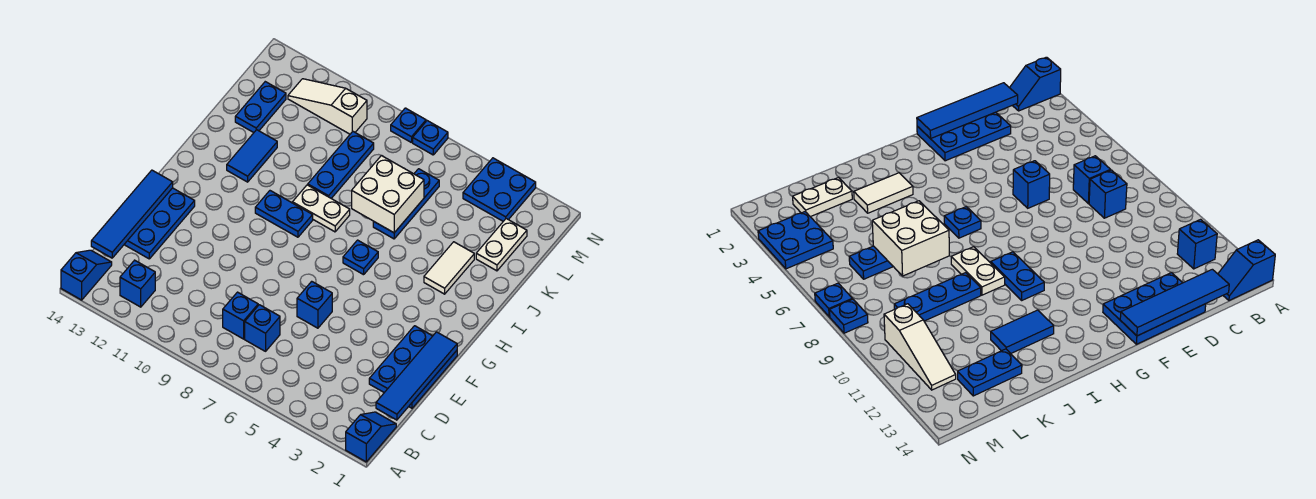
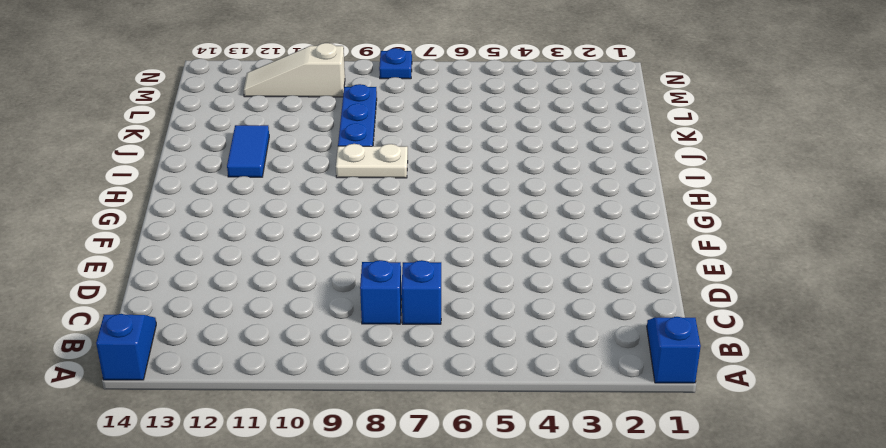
none -> blue 1x1 brick [120,260,155,307]
none -> blue 2x3 plate [369,326,457,408]
none -> blue 2x3 plate [124,188,195,259]

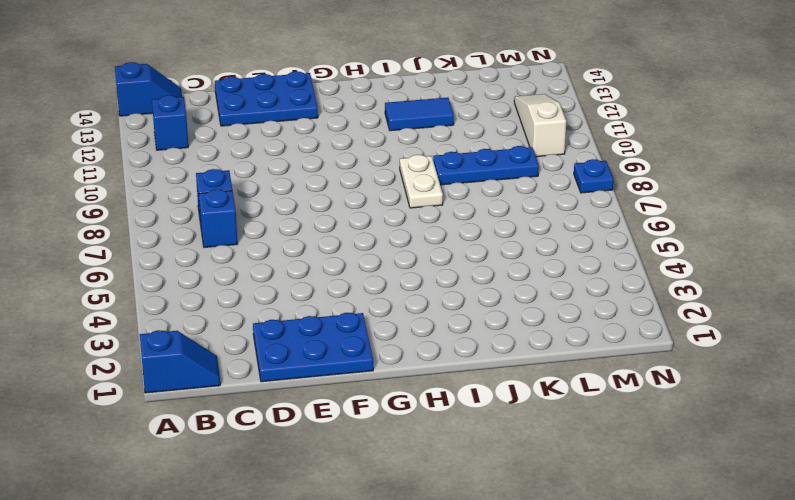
none -> blue 1x1 brick [297,281,332,328]
none -> blue 1x1 plate [343,240,378,275]
none -> blue 1x2 plate [255,191,313,237]

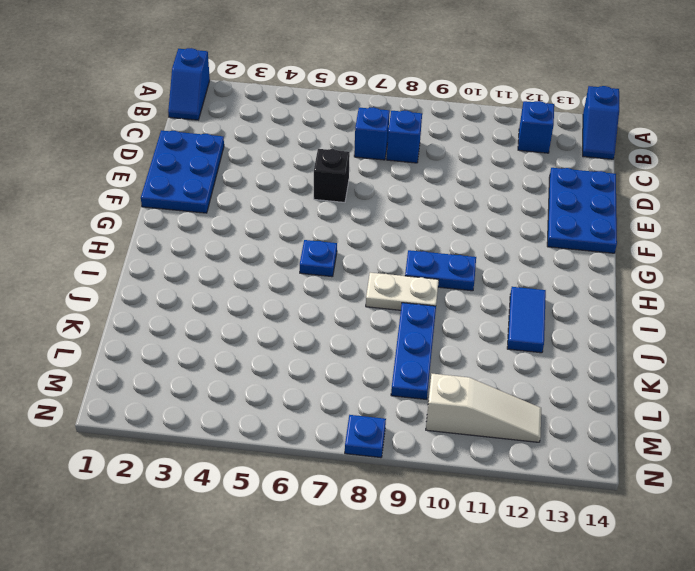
black 1x1 brick [314,149,350,202] -> blue 1x1 brick [297,281,332,328]
none -> white 1x2 tile [424,242,474,294]
none -> blue 1x3 plate [373,169,439,239]
none -> white 1x2 plate [476,219,527,271]

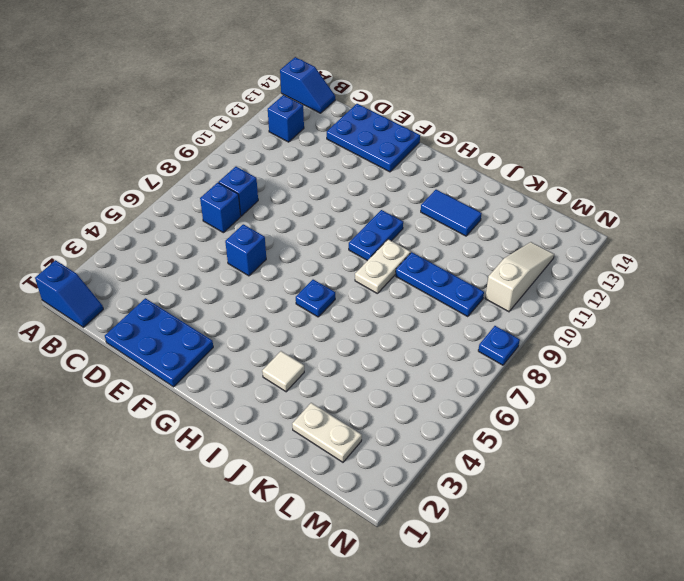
white 1x1 tile [262,351,304,392] -> white 1x2 tile [424,242,474,294]
none -> blue 1x3 plate [373,169,439,239]
none -> blue 1x2 plate [235,82,286,133]
none -> blue 2x2 plate [463,158,536,221]

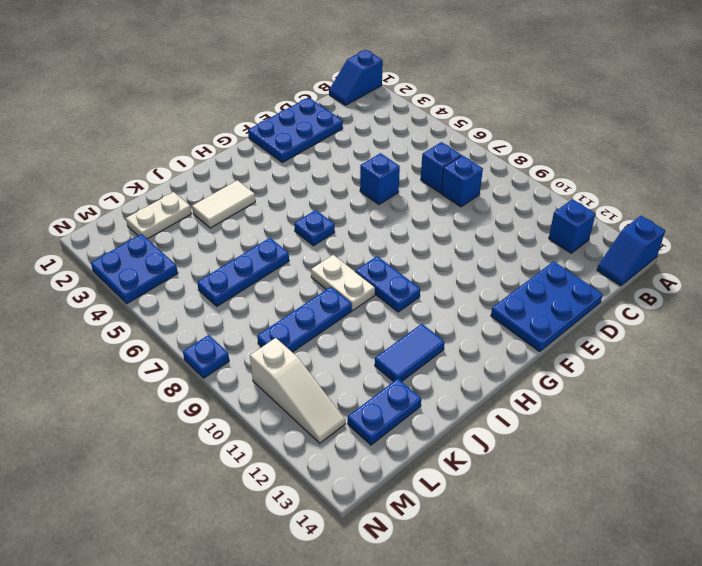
none -> blue 1x1 plate [413,121,448,155]
none -> blue 1x4 tile [376,332,457,420]
none -> blue 1x4 tile [91,170,173,258]

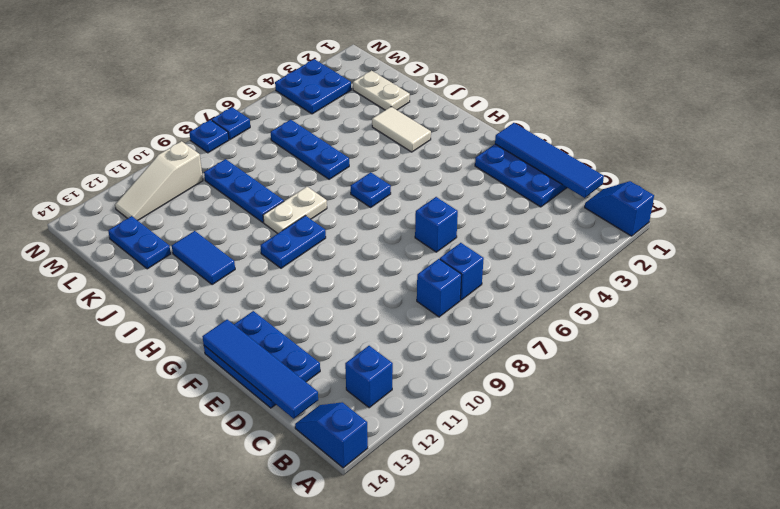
none -> white 2x2 brick [352,156,424,233]

